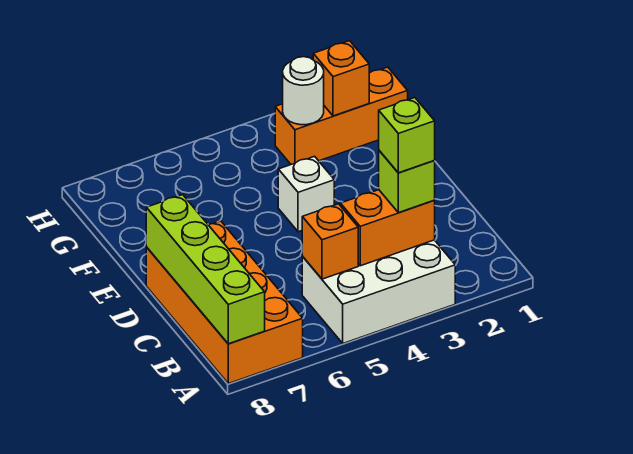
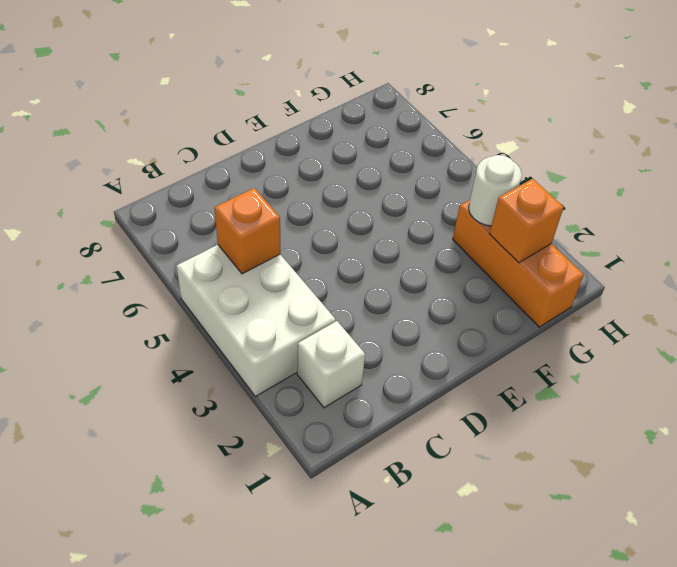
white 1x1 brick [297,321,365,408] -> white 1x1 brick moved to [278,156,334,232]
none -> orange 2x4 brick [146,221,303,384]
none -> lime 1x4 brick [146,195,265,344]

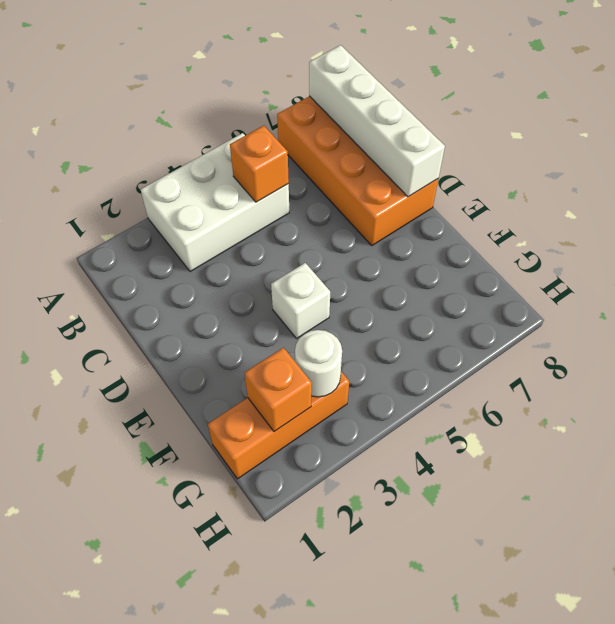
white 1x4 brick [309,45,445,197] -> lime 1x4 brick [146,195,265,344]
none -> orange 1x2 brick [340,190,435,266]
none -> lime 1x1 brick [379,151,435,213]

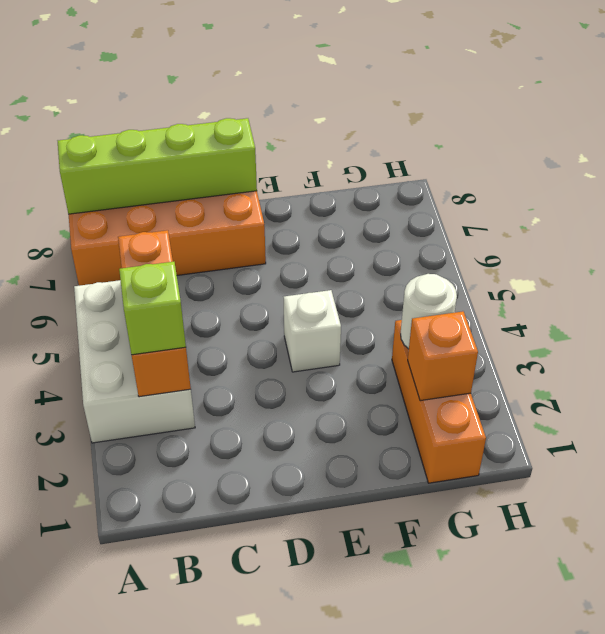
none -> lime 1x1 brick [379,98,435,173]

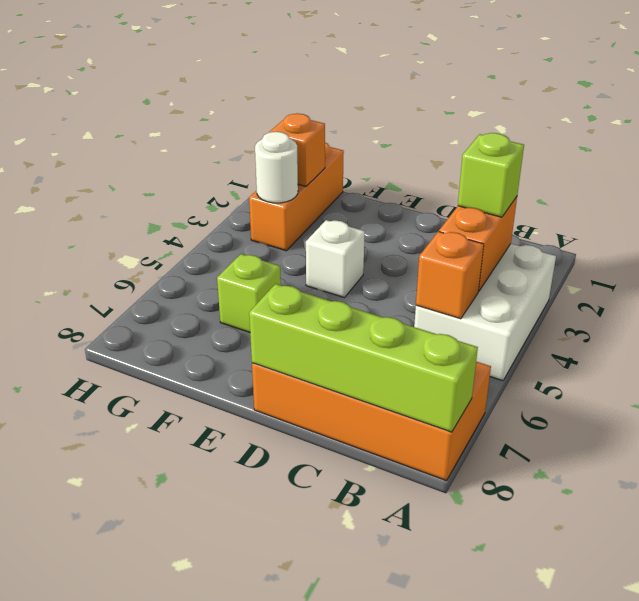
lime 1x1 brick [217,254,281,332] -> lime 1x1 brick moved to [379,98,435,173]

